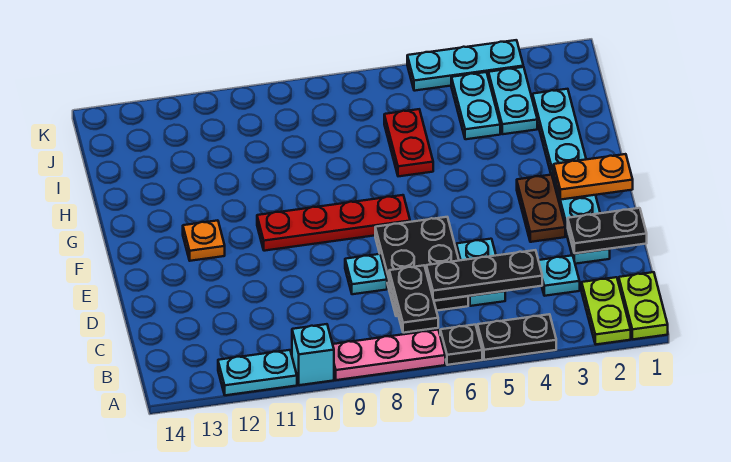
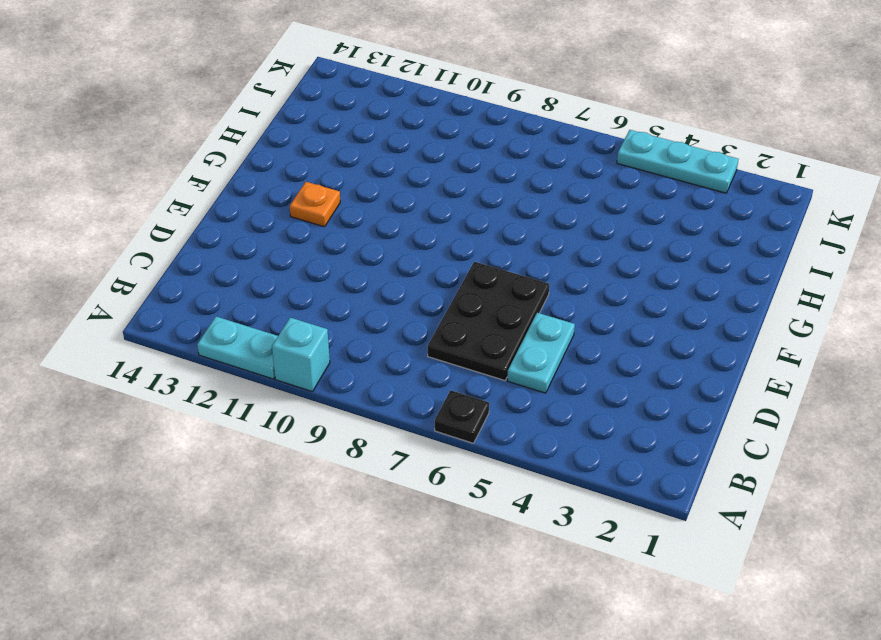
none -> lime 1x2 plate [619,272,668,339]
none -> lime 1x2 plate [582,277,631,344]
none -> black 1x2 plate [477,314,556,360]

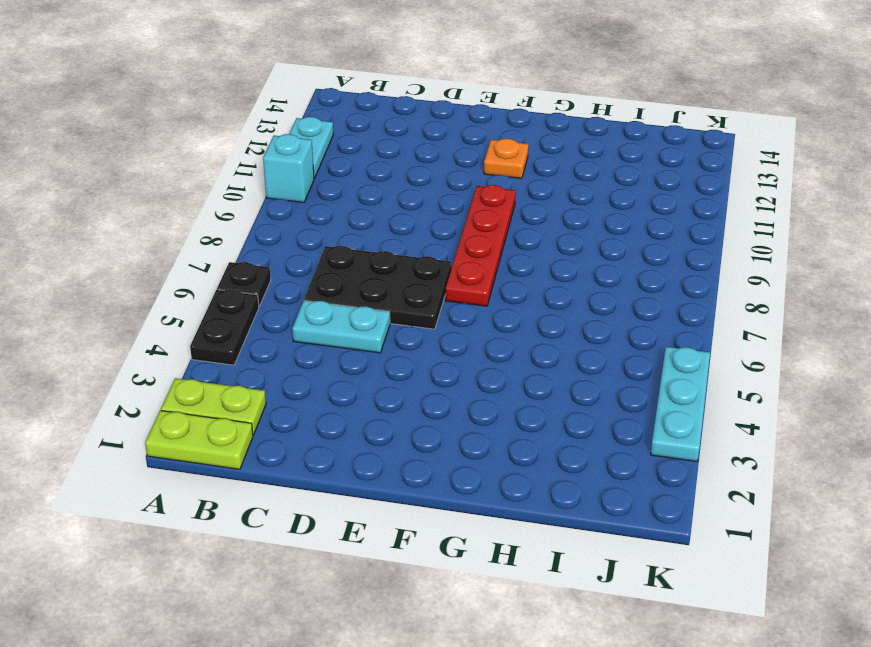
none -> pink 1x3 plate [333,330,445,380]
none -> cyan 1x1 plate [538,255,580,296]
none -> cyan 1x6 plate [533,89,610,264]

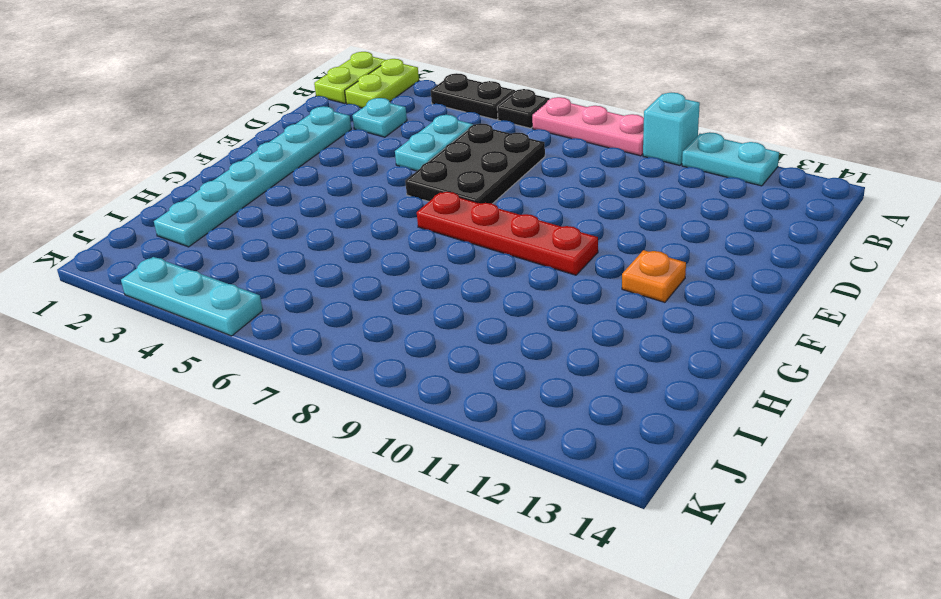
none -> cyan 1x1 plate [345,254,387,294]
none -> brown 1x2 plate [517,175,565,242]
none -> red 1x2 plate [384,109,433,176]

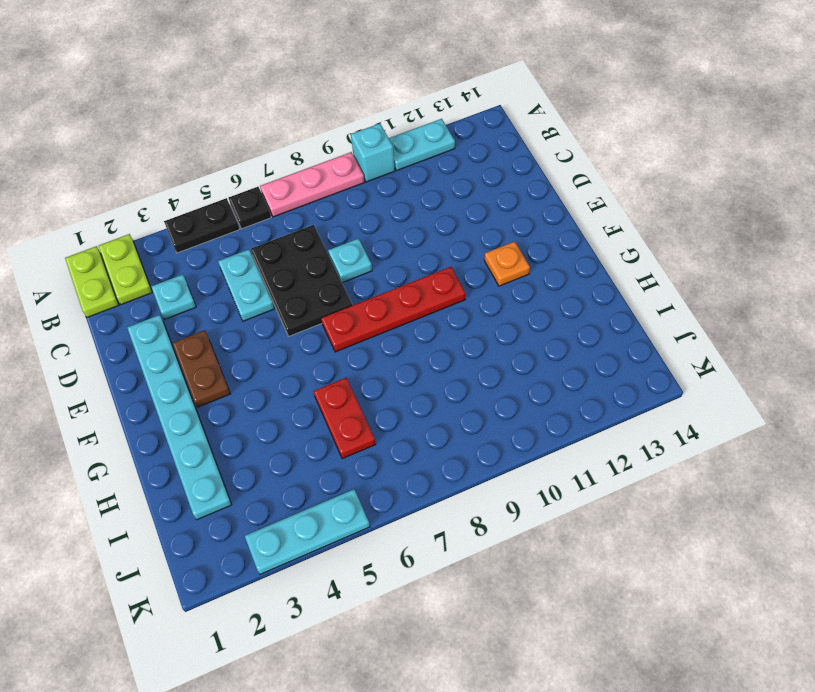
none -> cyan 1x2 plate [488,67,537,134]
none -> cyan 1x2 plate [451,72,500,139]
none -> black 1x2 plate [389,265,438,333]

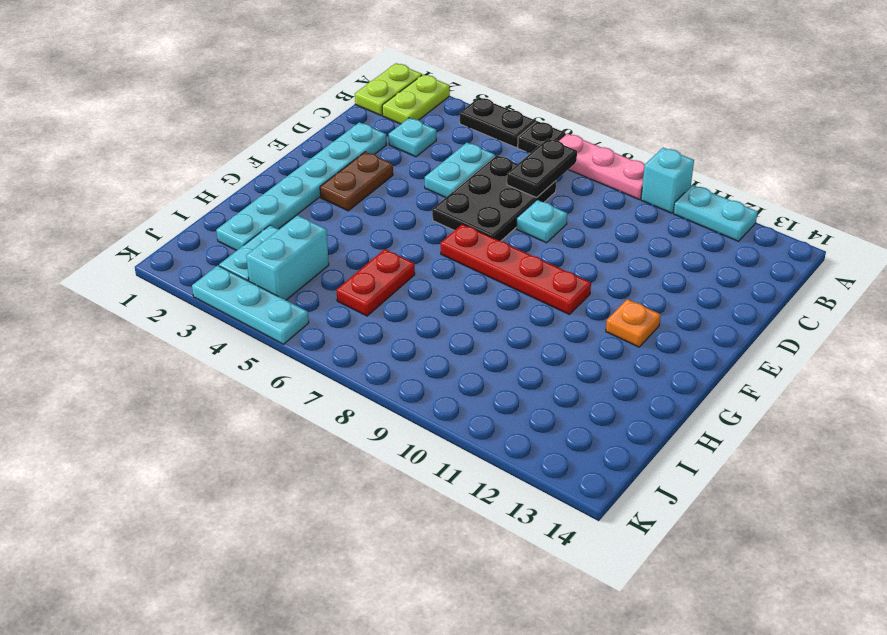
cyan 1x2 brick [246,215,329,300] -> cyan 1x2 plate [451,72,500,139]
none -> black 1x3 plate [426,250,542,301]
none -> black 1x2 plate [568,208,647,253]
none -> orange 1x2 plate [554,154,633,200]

